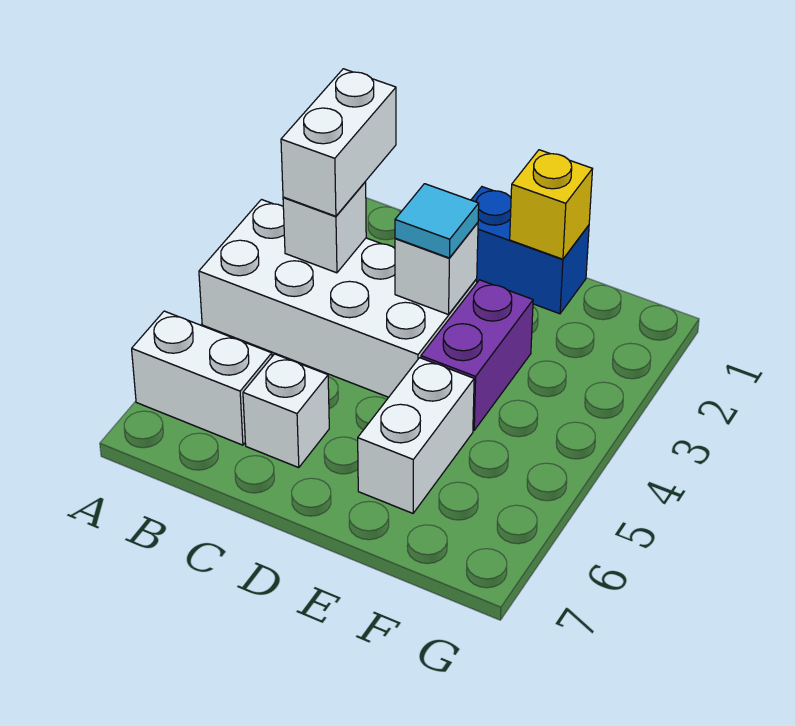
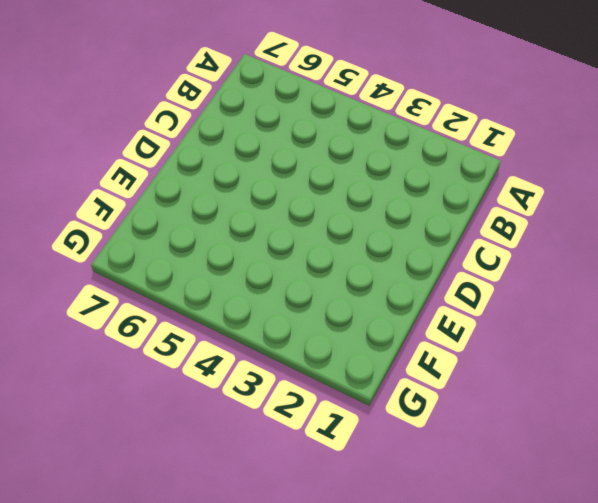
none -> white 2x4 brick [199,200,477,397]
none -> white 1x2 brick [132,311,272,445]

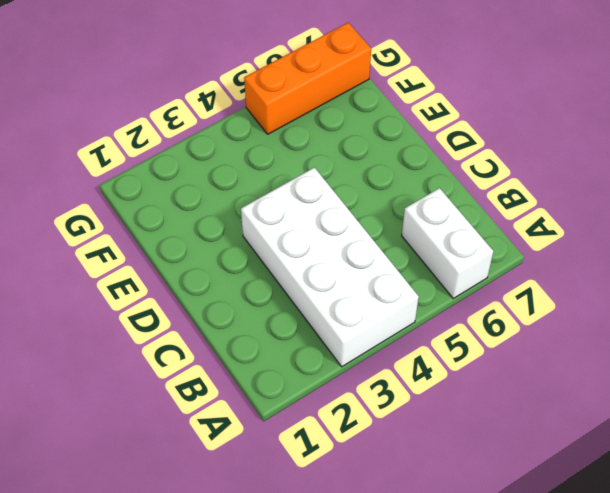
orange 1x3 brick [244,23,371,134] -> none
none -> white 1x1 brick [243,354,329,468]
none -> blue 1x2 brick [471,187,589,314]

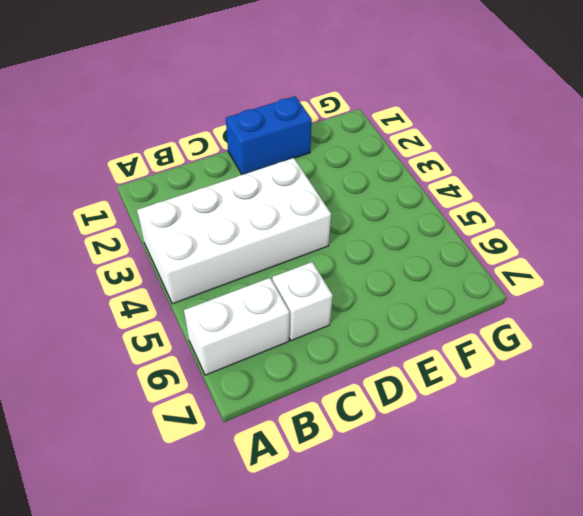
none -> purple 1x2 brick [421,280,533,430]
none -> white 1x2 brick [358,358,474,513]

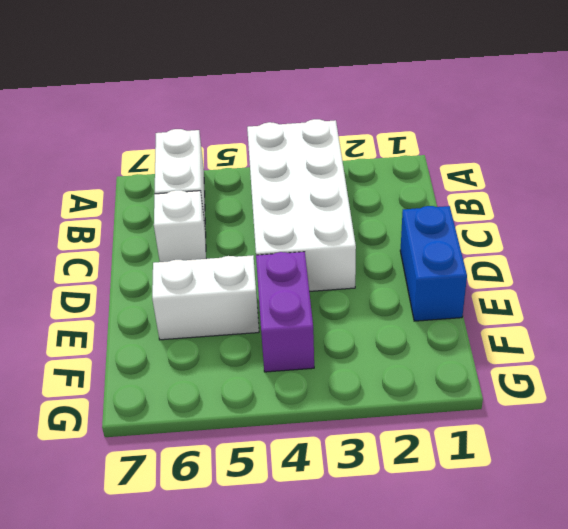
purple 1x2 brick [256,252,314,372] -> purple 1x2 brick turned to [421,280,533,430]
none -> white 1x1 brick [283,182,366,273]
none -> white 1x1 brick [395,223,478,315]

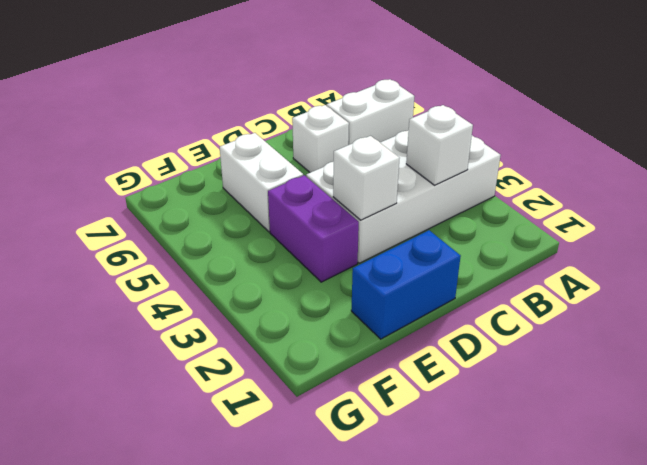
none -> yellow 1x1 brick [510,150,593,259]
none -> white 1x2 brick [281,69,396,216]

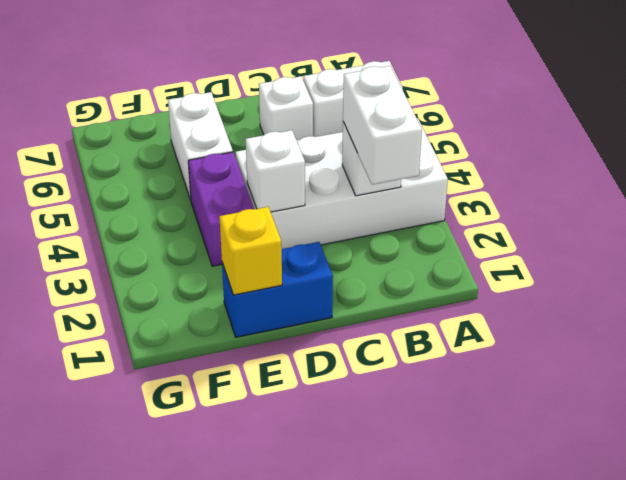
none -> cyan 1x1 tile [395,184,479,258]

